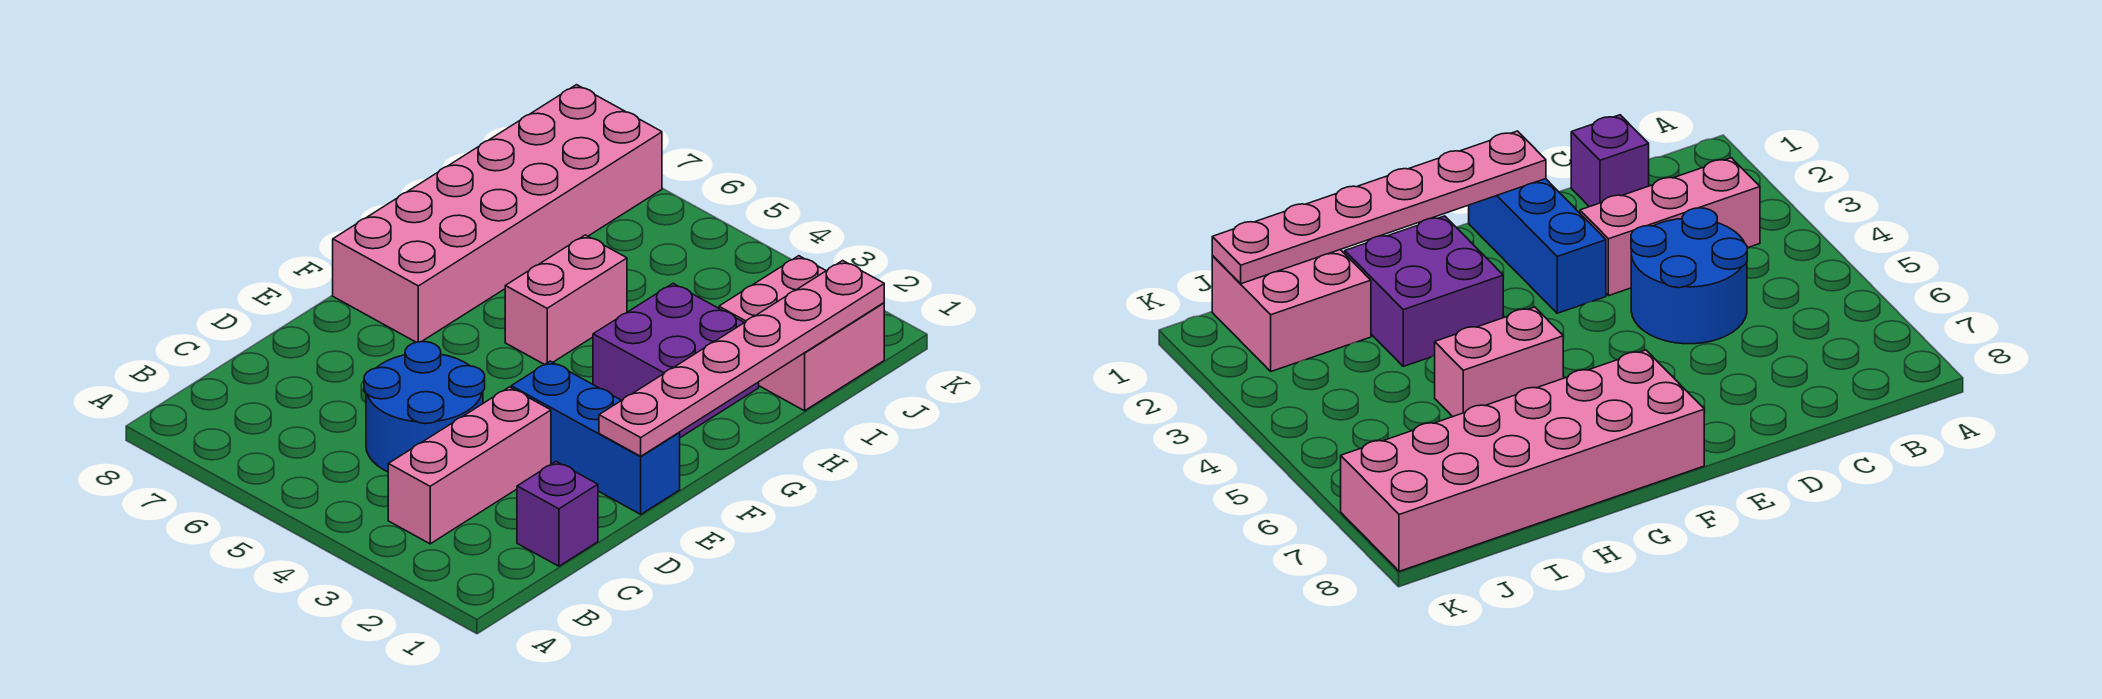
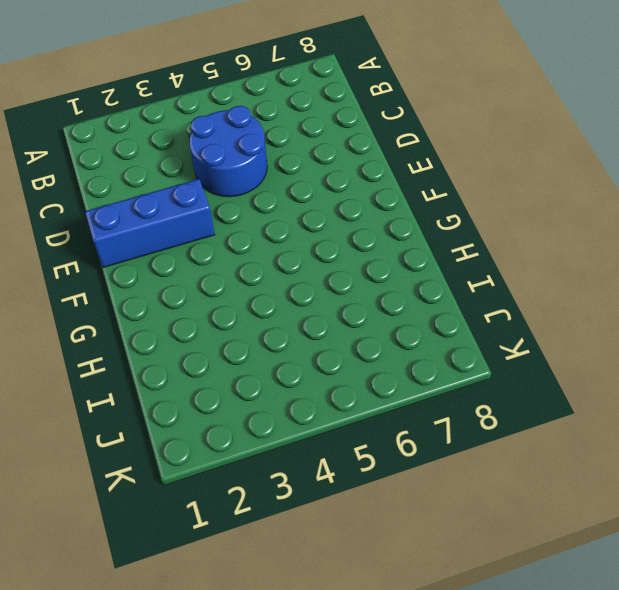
none -> pink 1x3 brick [388,387,551,544]
none -> purple 1x1 brick [517,461,598,566]

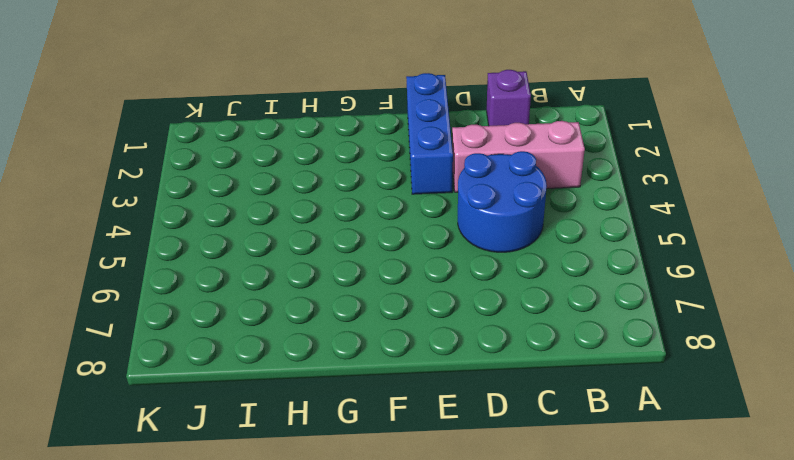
none -> pink 2x6 brick [333,85,662,342]
none -> purple 2x2 brick [593,283,759,438]

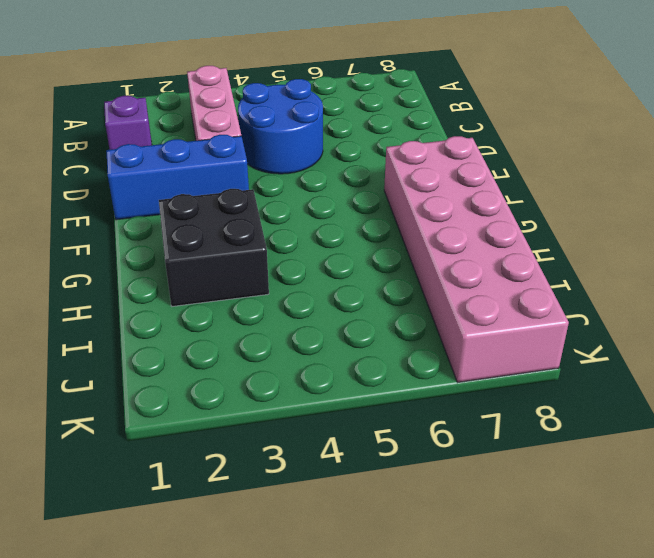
black 2x2 brick [159,189,269,306] -> purple 2x2 brick [593,283,759,438]
none -> pink 1x2 brick [505,235,627,365]
none -> pink 2x2 brick [719,256,884,411]

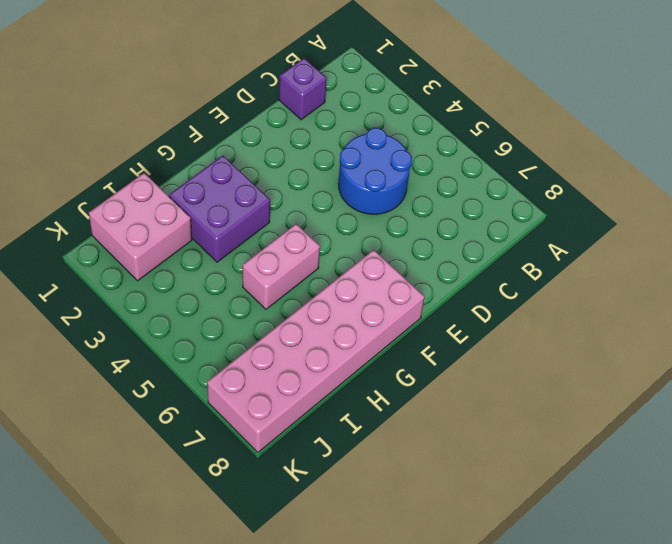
none -> pink 1x3 brick [388,387,551,544]
none -> blue 1x3 brick [511,361,680,514]

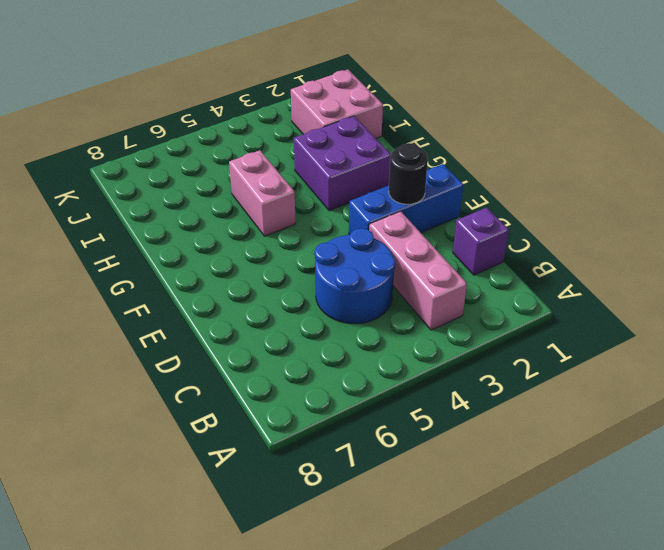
black 1x1 round brick [389,143,428,204] -> none
none -> pink 2x6 brick [333,85,662,342]
none -> pink 1x6 plate [599,261,884,456]

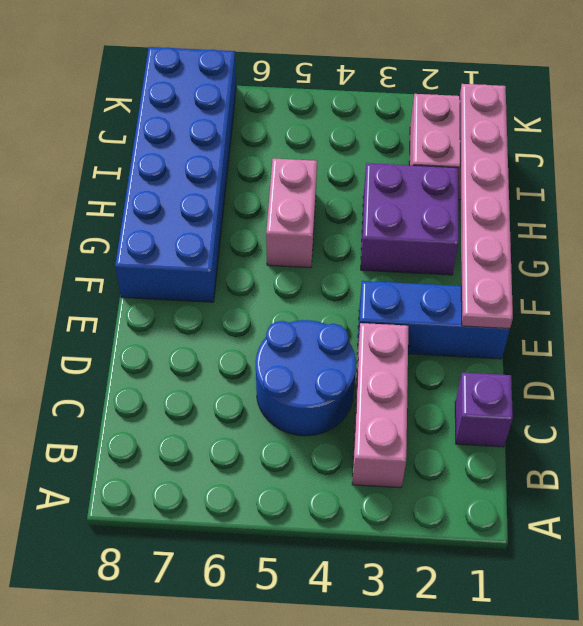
blue 2x6 brick [115,47,236,302] -> pink 2x6 brick [333,85,662,342]

